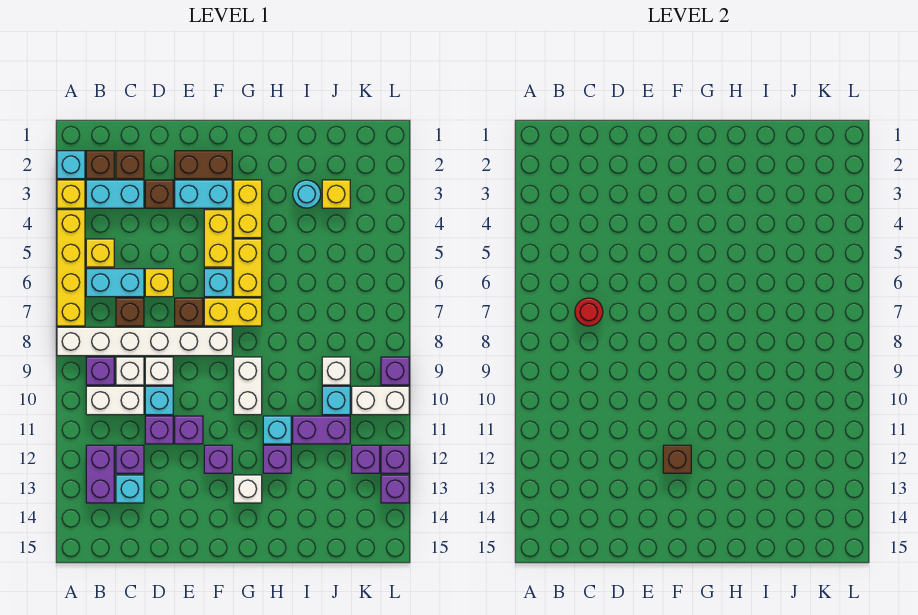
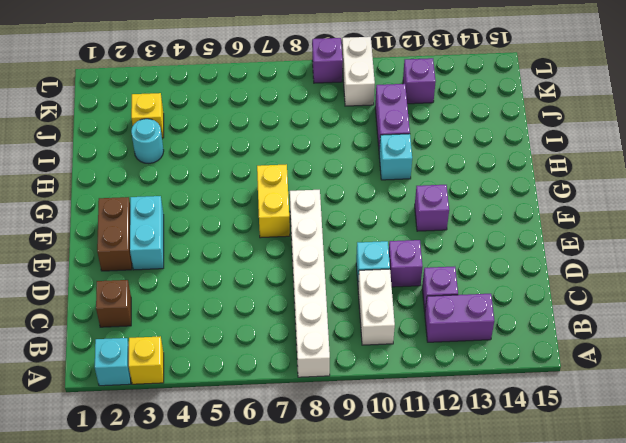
none -> yellow 1x4 brick [57,210,85,326]
none -> brown 1x1 brick [86,151,114,179]
none -> cyan 1x2 brick [86,180,144,208]
none -> yellow 1x1 brick [86,239,114,267]

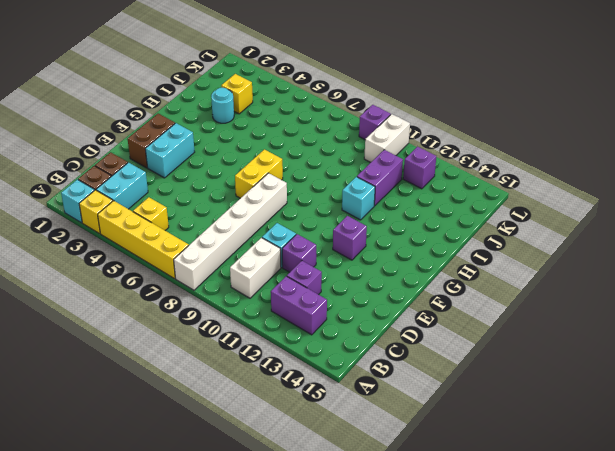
none -> cyan 1x2 brick [86,269,144,297]
none -> purple 1x1 brick [86,357,114,385]
none -> brown 1x1 brick [116,298,144,326]
none -> white 1x1 brick [116,357,144,385]

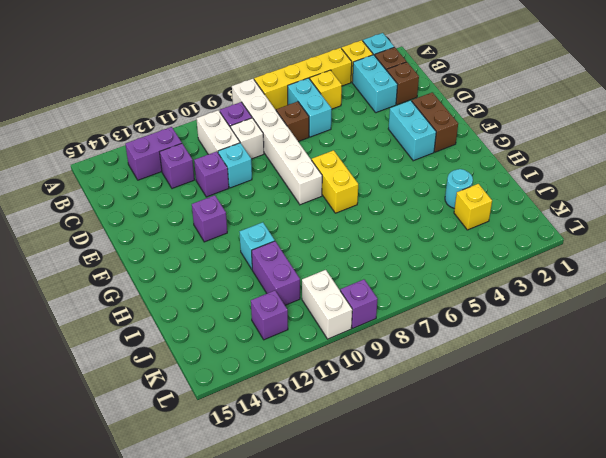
none -> cyan 1x1 brick [116,475,144,503]
none -> brown 1x1 brick [145,180,173,208]
none -> yellow 1x1 brick [145,269,173,297]
none -> white 1x1 brick [145,357,173,385]

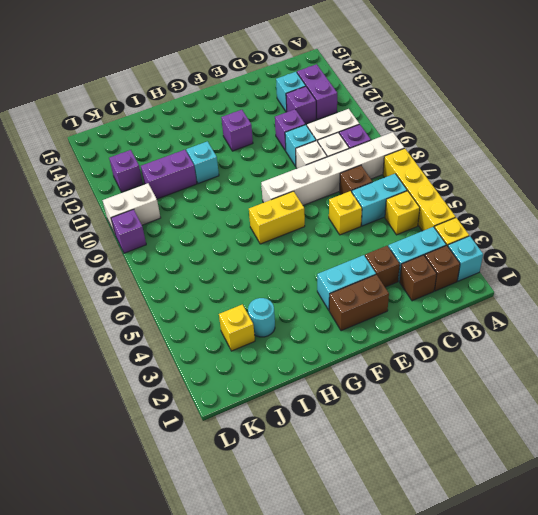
none -> brown 1x1 brick [175,298,203,326]
none -> purple 1x1 brick [175,416,203,444]
none -> yellow 1x2 brick [204,210,232,267]
none -> cyan 1x1 brick [204,269,232,297]

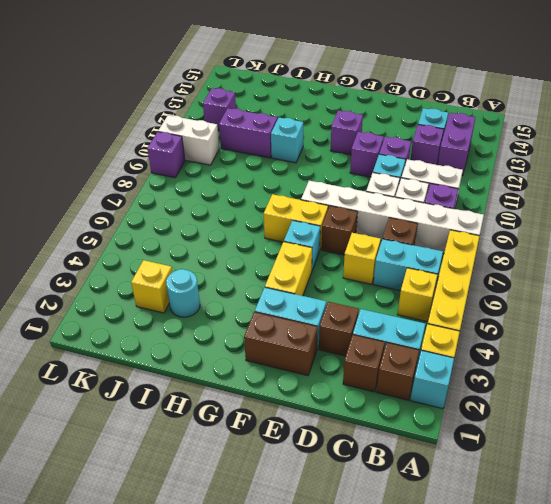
none -> yellow 1x2 brick [234,180,262,238]
none -> yellow 1x2 brick [234,239,262,297]
none -> white 1x2 brick [234,357,262,415]
none -> white 1x1 brick [234,475,262,503]

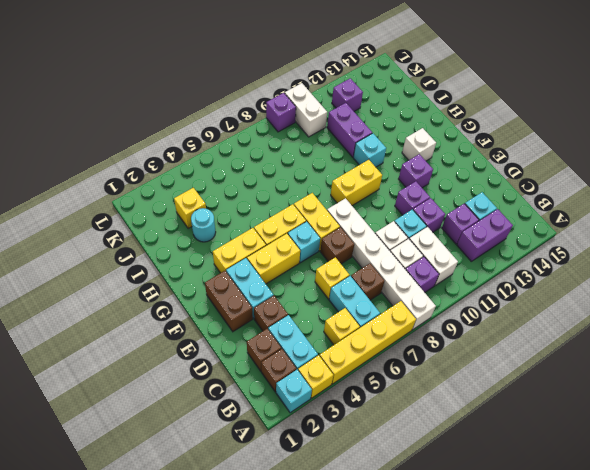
yellow 1x2 brick [331,160,382,206] -> white 1x2 brick [234,357,262,415]
none -> purple 1x1 brick [263,445,291,473]
none -> white 1x1 brick [322,357,350,385]
none -> cyan 1x1 brick [322,386,350,415]
none -> purple 1x1 brick [381,445,409,473]

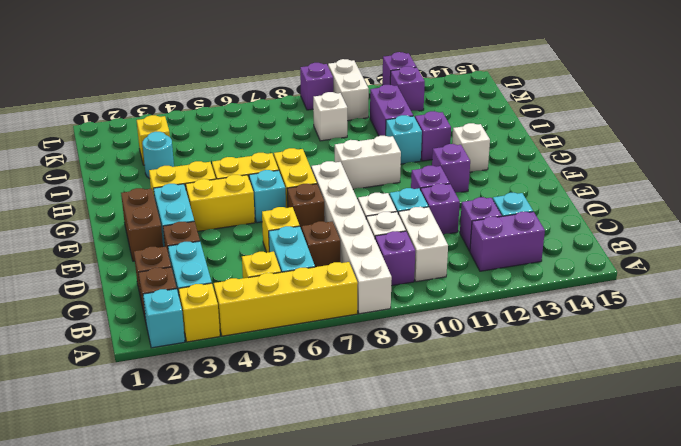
none -> cyan 1x1 brick [322,386,350,415]
none -> purple 1x1 brick [381,475,409,503]
none -> red 1x1 round brick [575,298,603,326]
none -> brown 1x1 brick [663,445,691,473]

